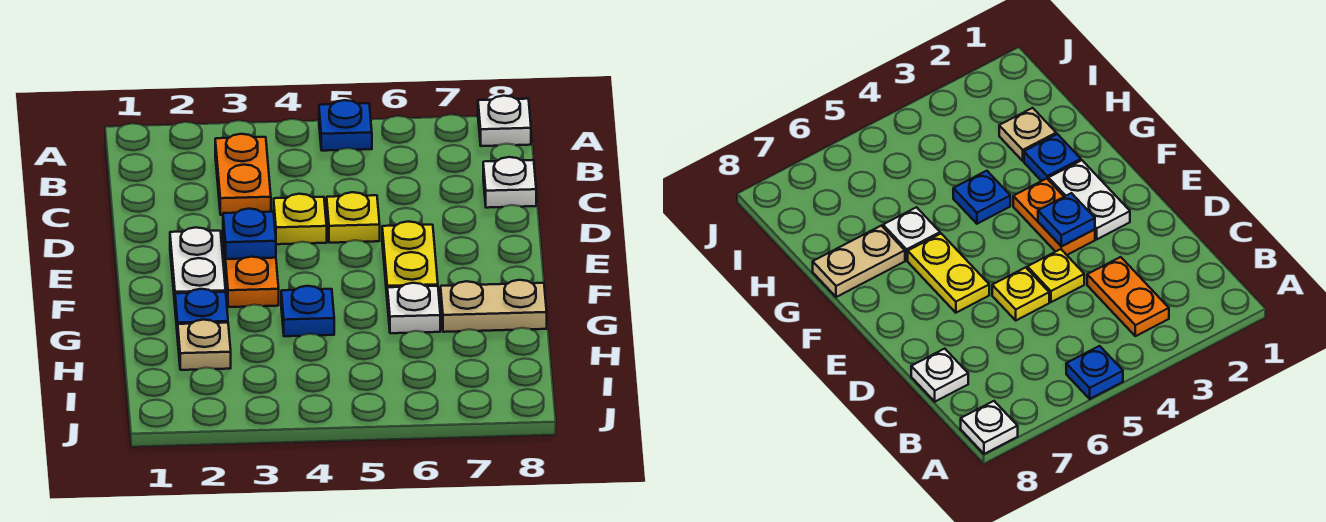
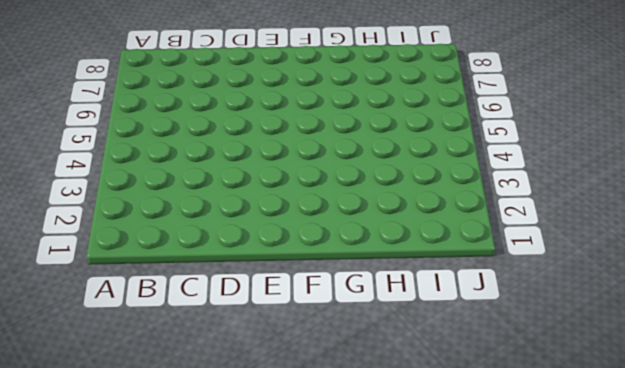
none -> blue 1x1 plate [319,100,372,151]
none -> white 1x1 plate [478,96,531,146]
none -> orange 1x2 plate [215,134,271,215]

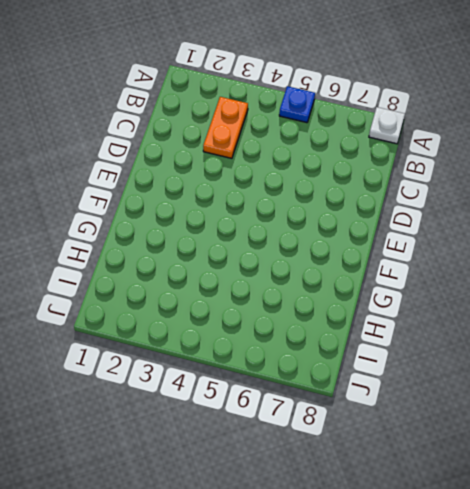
none -> white 1x1 plate [483,157,536,208]
none -> yellow 1x1 plate [274,194,327,244]
none -> yellow 1x1 plate [327,192,380,243]

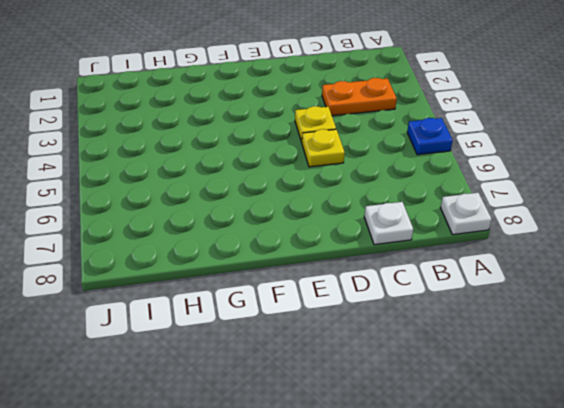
none -> white 1x2 plate [170,227,226,302]
none -> orange 1x2 plate [223,236,279,307]
none -> yellow 1x2 plate [382,222,438,293]

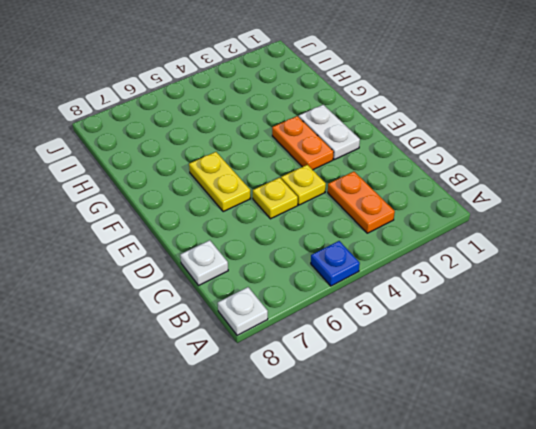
none -> blue 1x1 plate [175,289,228,338]
none -> blue 1x1 plate [281,286,334,336]
none -> white 1x1 plate [387,283,440,333]

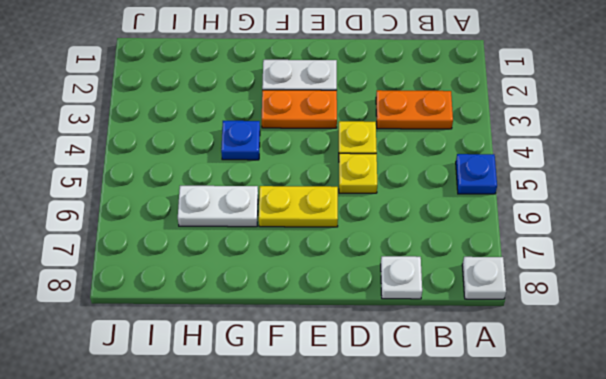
white 1x2 plate [178,186,258,227] -> white 1x1 plate [387,283,440,333]
none -> blue 1x1 plate [175,289,228,338]
none -> tan 1x2 plate [441,280,547,332]
none -> tan 1x1 plate [178,320,231,370]

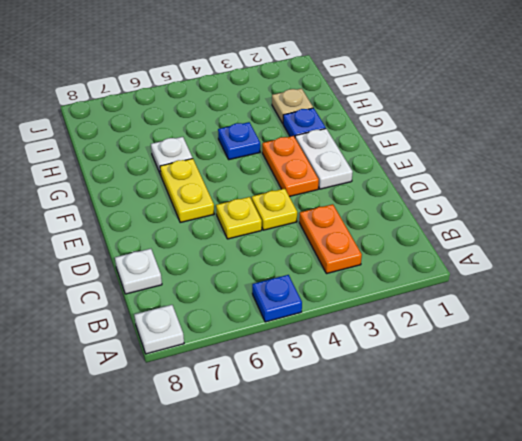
none -> tan 1x2 plate [441,280,547,332]
none -> blue 1x1 plate [223,209,276,259]

